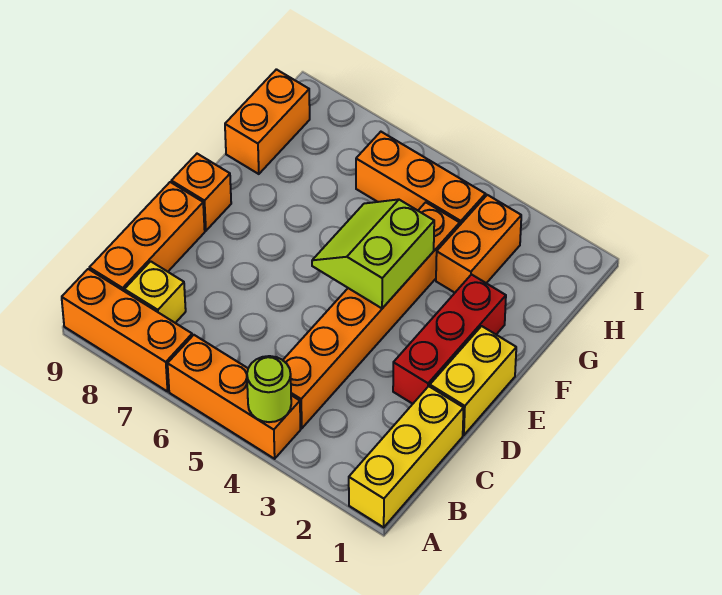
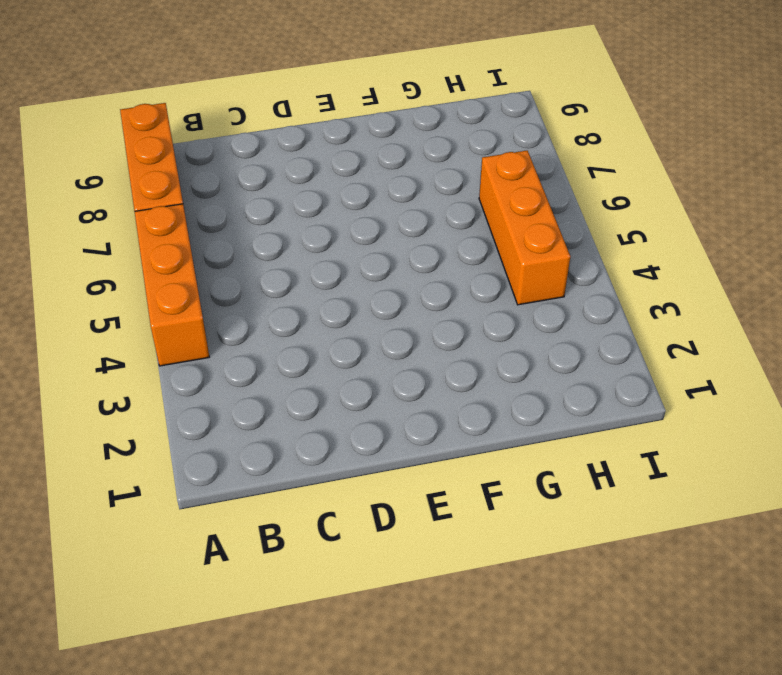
none -> yellow 1x3 brick [349,386,464,527]
none -> orange 1x6 brick [283,202,460,428]
none -> yellow 1x1 brick [124,261,186,323]

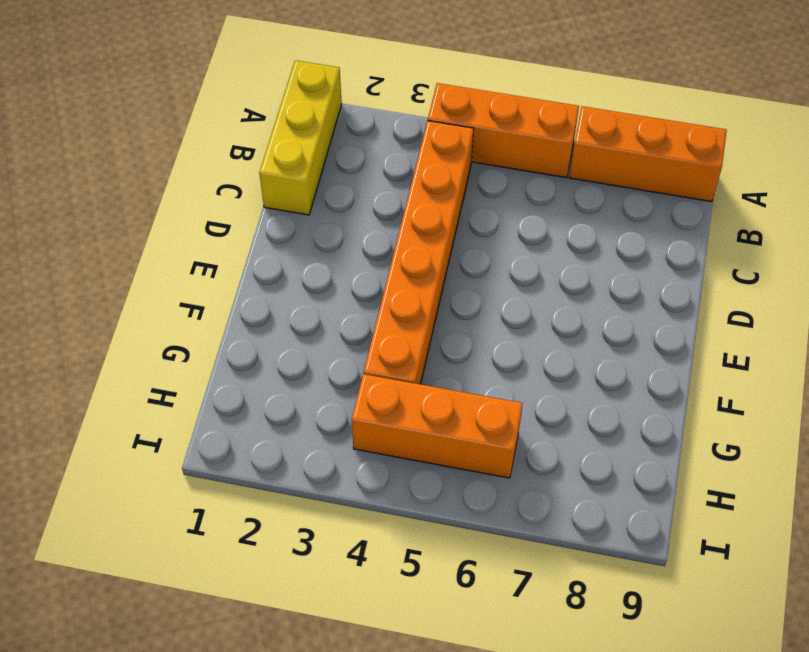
none -> yellow 1x1 brick [124,261,186,323]
none -> orange 1x3 brick [89,182,205,291]
none -> yellow 1x2 brick [430,326,516,435]

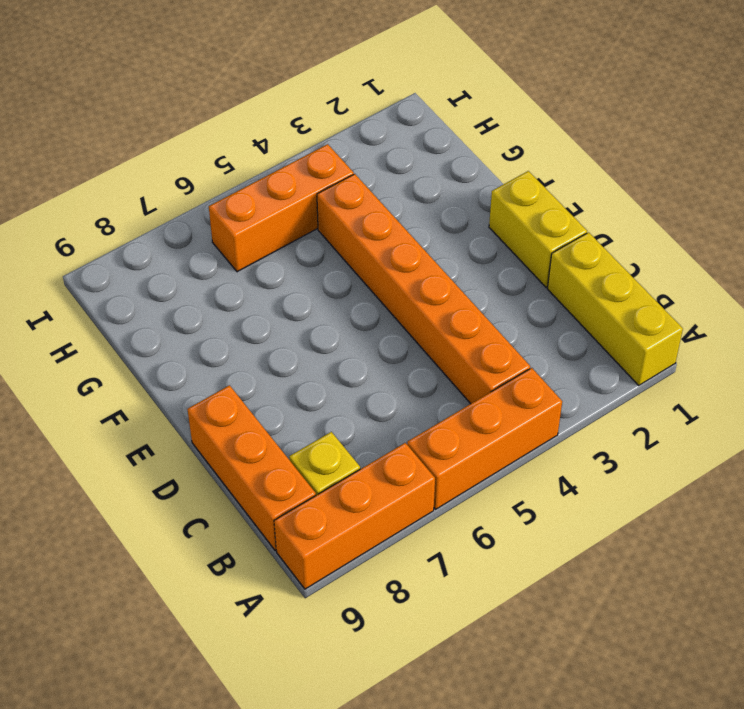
none -> red 1x3 brick [393,275,506,404]
none -> orange 1x1 brick [171,154,231,231]
none -> orange 1x2 brick [436,195,521,293]

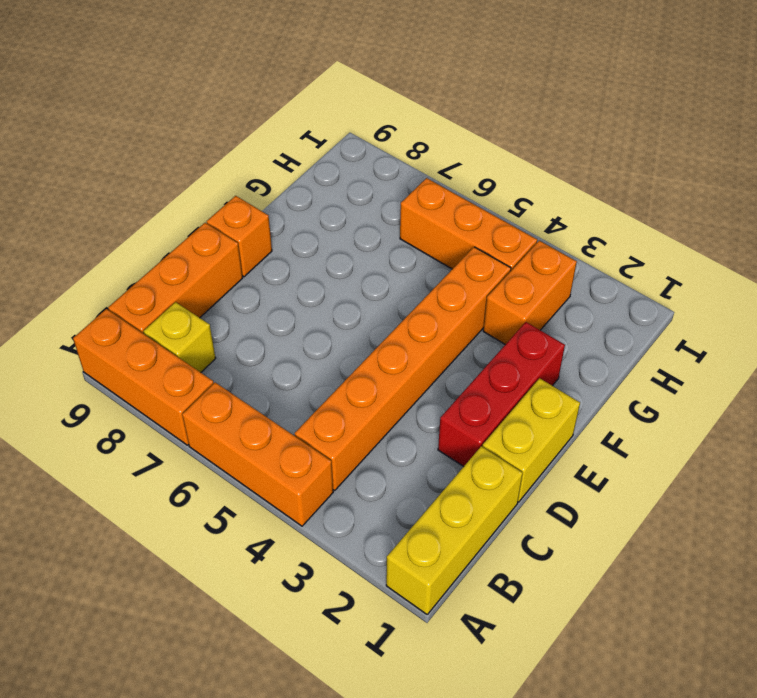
none -> orange 1x2 brick [225,69,310,174]
none -> lime 1x1 round brick [247,356,291,422]
none -> lime 2x2 slope [312,199,434,308]

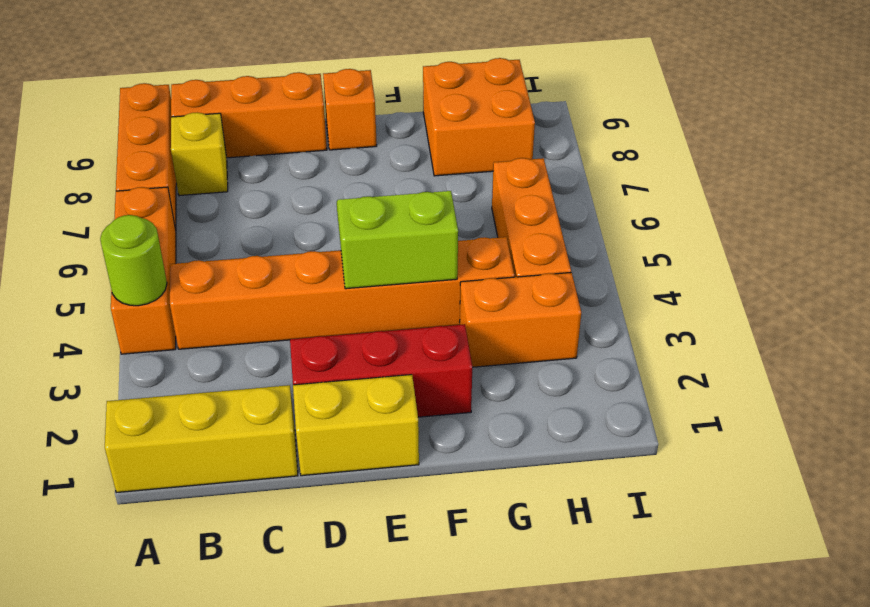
orange 2x2 brick [423,58,535,176] -> orange 1x2 brick [225,69,310,174]

